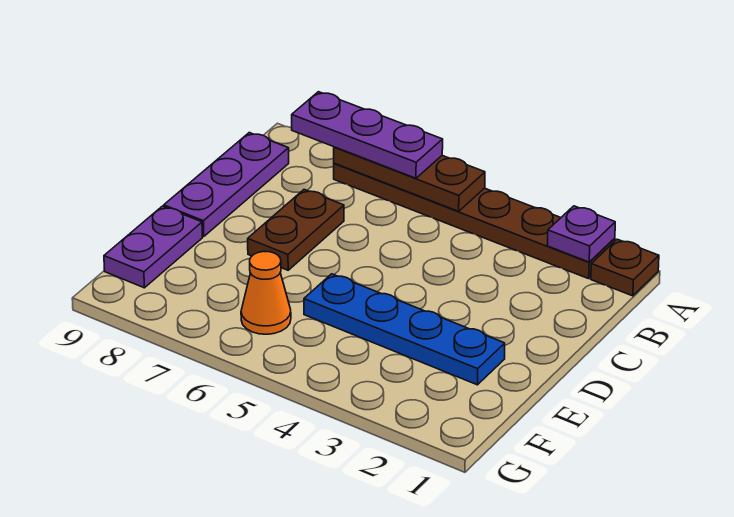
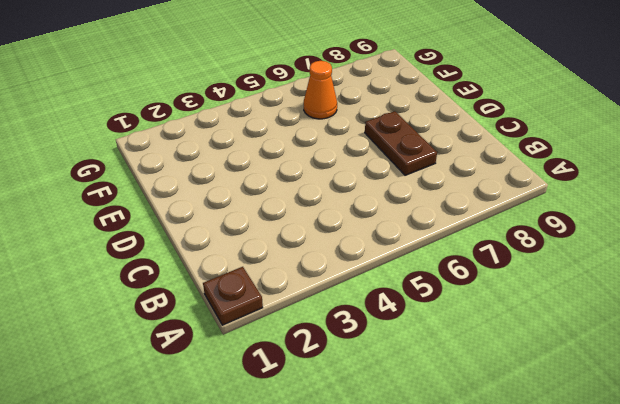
none -> brown 1x6 plate [334,163,615,279]
none -> purple 1x3 plate [164,133,289,237]

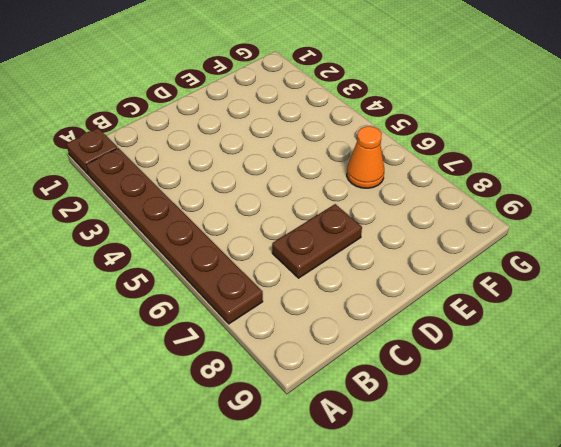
none -> purple 1x3 plate [164,133,289,237]
none -> blue 1x4 plate [304,274,505,385]

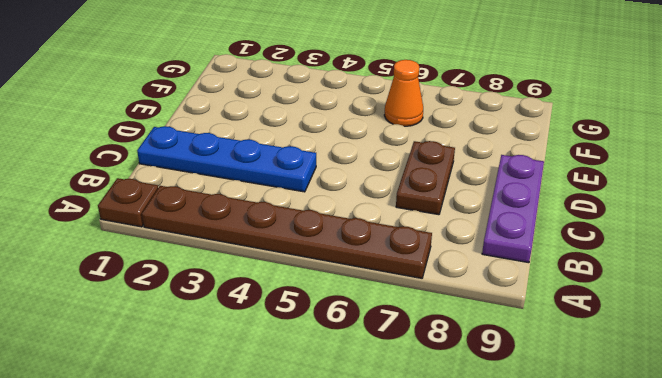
blue 1x4 plate [137,126,316,192] -> blue 1x4 plate moved to [304,274,505,385]
none -> purple 1x2 plate [104,206,202,288]
none -> purple 1x1 plate [547,206,615,262]

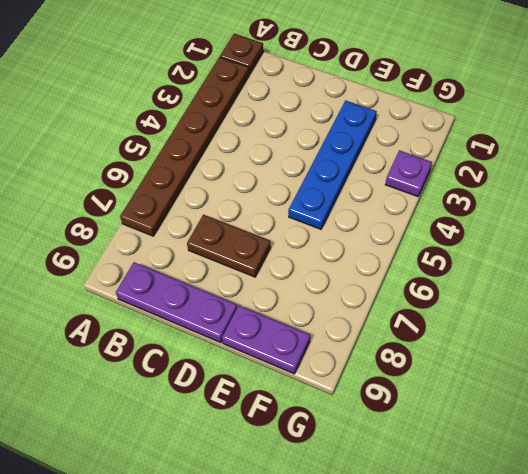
purple 1x1 plate [385,150,432,196] -> purple 1x1 plate moved to [547,206,615,262]
none -> orange 1x1 cone [241,252,291,334]
none -> brown 1x3 plate [334,147,485,211]

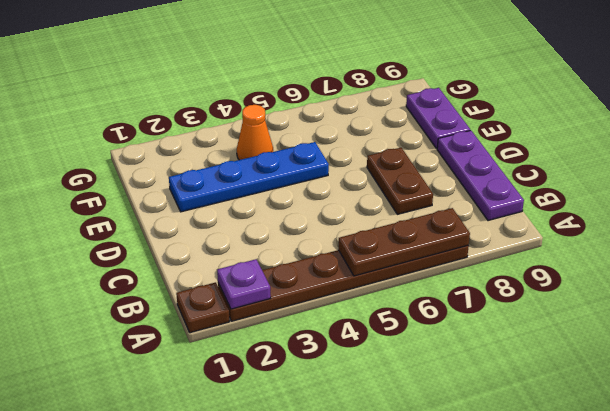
orange 1x1 cone [237,105,273,160] -> orange 1x1 cone moved to [241,252,291,334]
none -> purple 1x3 plate [292,92,443,178]

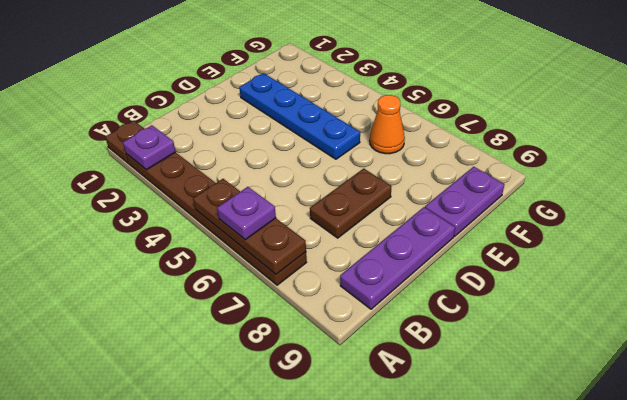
purple 1x1 plate [217,187,276,240] -> purple 1x3 plate [292,92,443,178]

